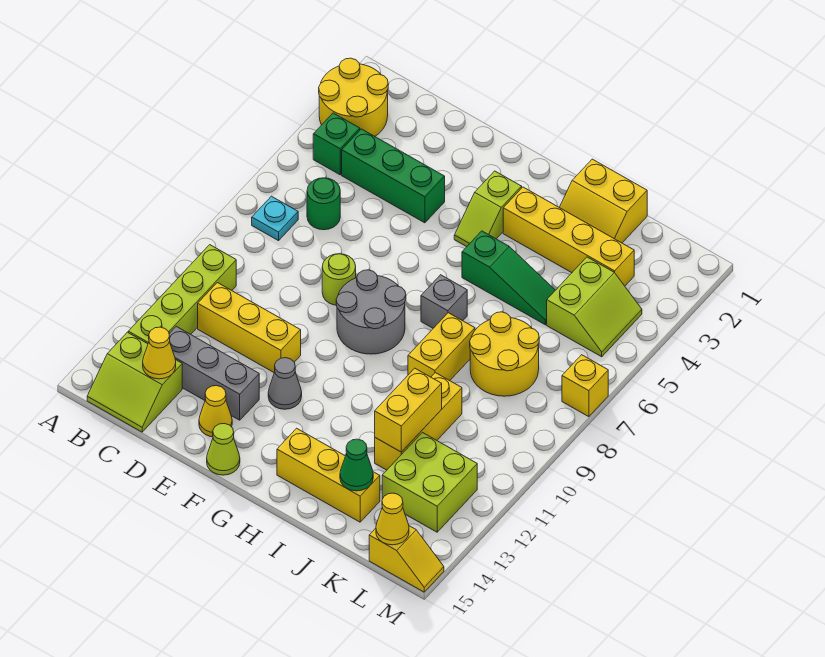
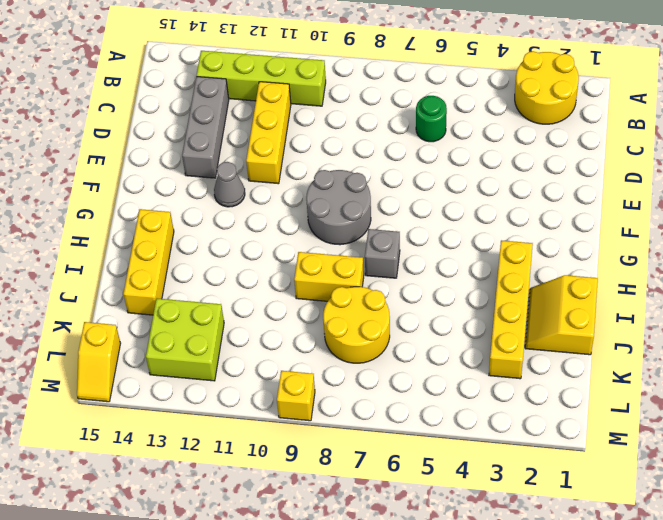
yellow 1x1 brick [277,371,315,421] -> yellow 1x1 brick moved to [562,355,608,417]
none -> green 1x1 brick [313,113,360,175]
none -> cyan 1x1 plate [252,196,298,241]
none -> lime 2x2 slope [87,332,182,432]
none -> green 1x3 brick [342,129,445,223]

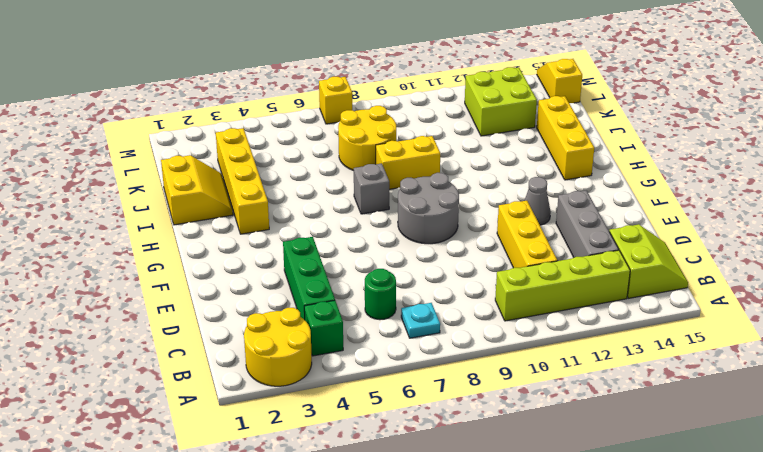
none -> lime 1x1 round brick [322,254,356,305]
none -> yellow 1x1 cone [199,386,232,437]
none -> lime 1x1 cone [207,424,240,475]
none -> lime 1x2 slope [454,171,522,247]

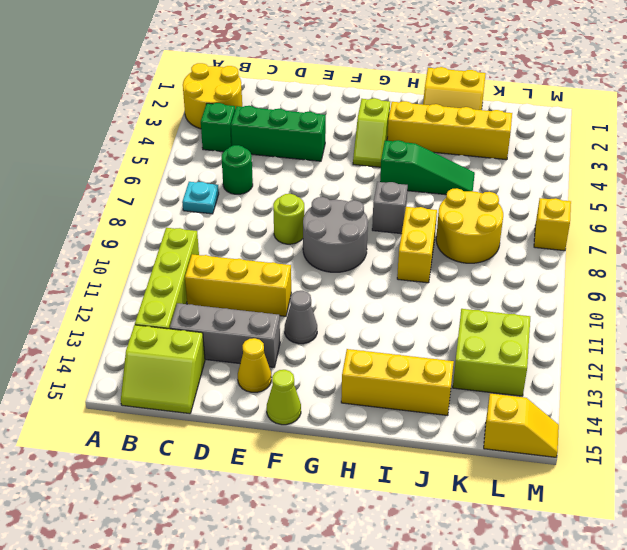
none -> yellow 1x3 brick [375,373,462,470]
none -> lime 2x2 slope [547,257,642,357]
none -> yellow 1x1 cone [143,327,176,379]
none -> yellow 1x2 brick [375,368,442,452]

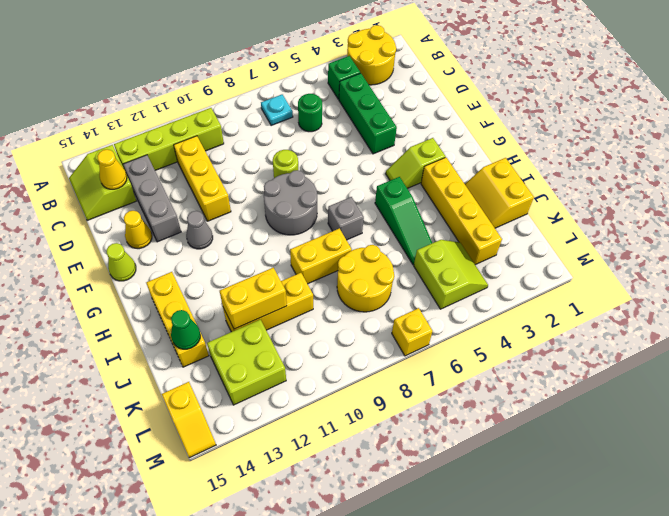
lime 2x2 slope [414,240,488,309] -> lime 2x2 slope turned to [547,257,642,357]
none -> yellow 1x1 cone [376,493,409,545]

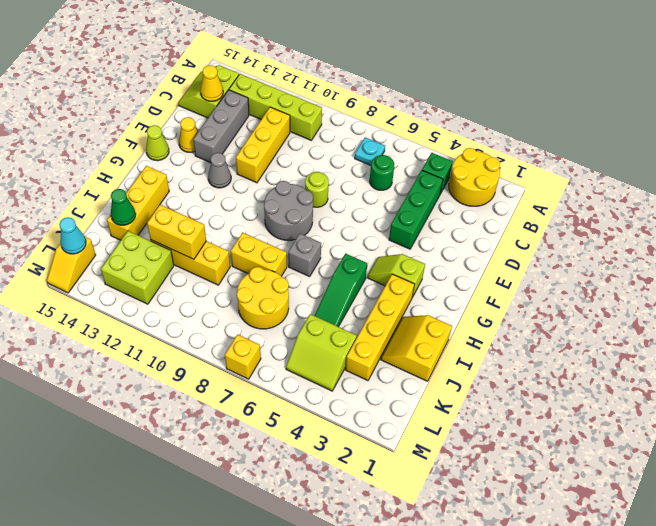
cyan 1x1 cone [59,217,86,254] -> yellow 1x1 cone [376,493,409,545]

